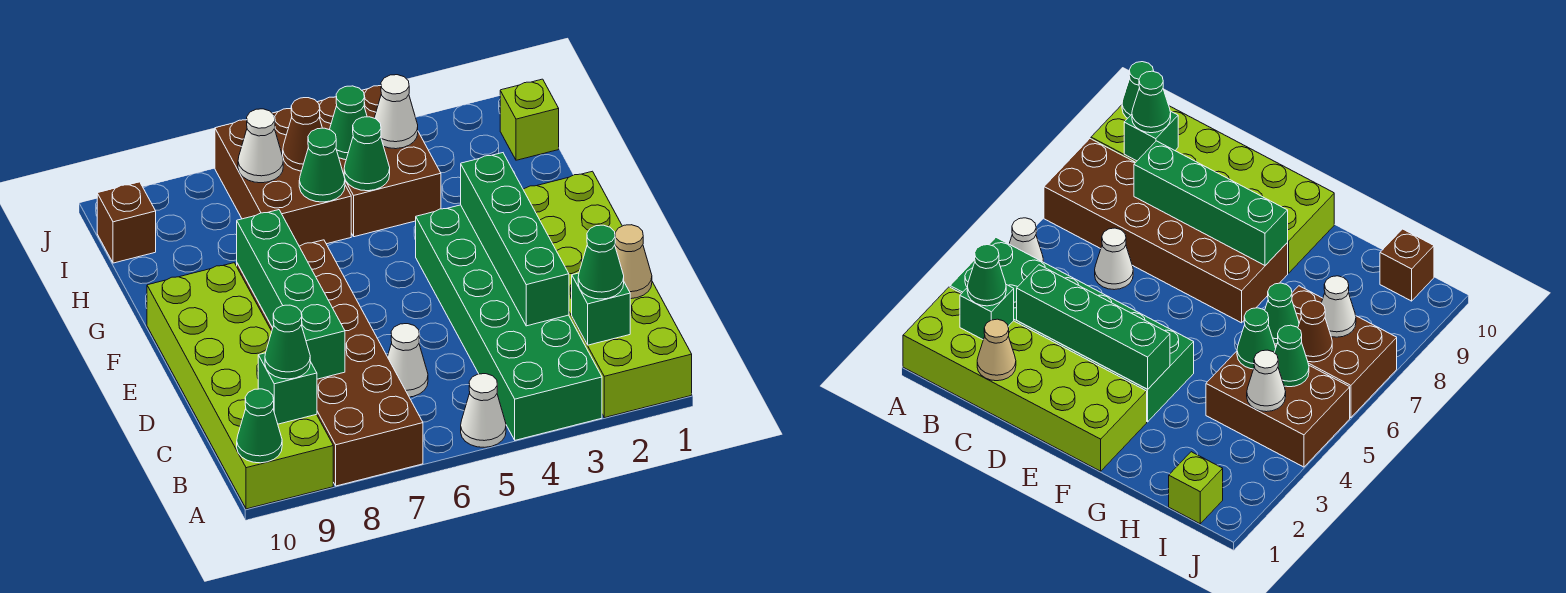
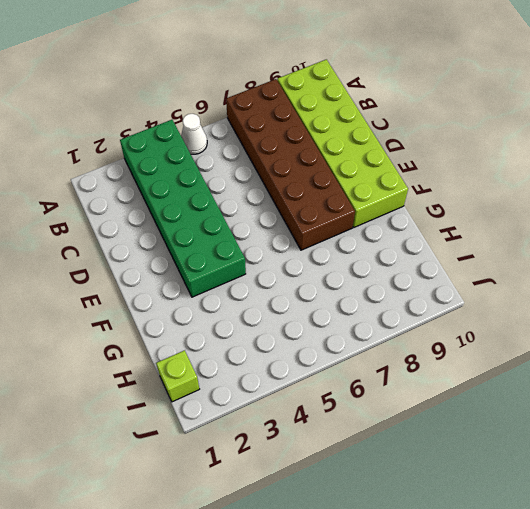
none -> lime 2x6 brick [523,171,692,418]
none -> white 1x1 cone [387,324,428,397]
none -> brown 2x3 brick [318,86,441,237]

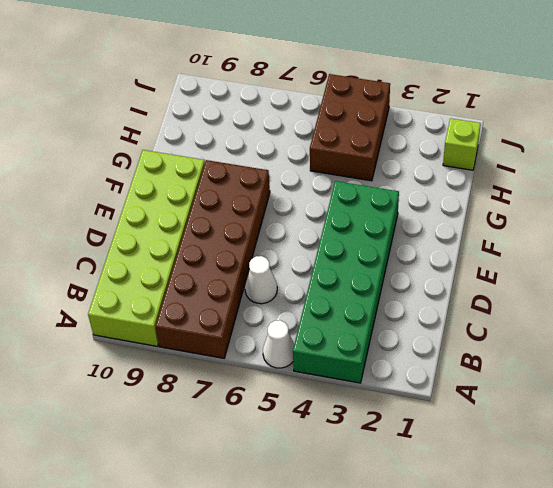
none -> lime 2x6 brick [523,171,692,418]
none -> brown 2x3 brick [215,108,351,246]
none -> brown 1x1 brick [97,182,156,263]

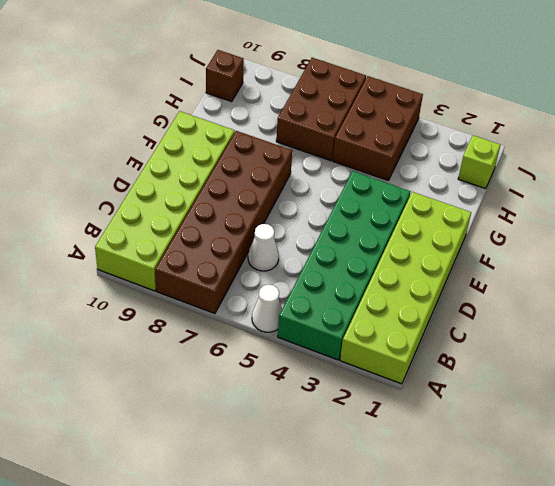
none -> green 1x1 cone [237,389,282,463]
none -> green 1x1 brick [572,273,630,345]
none -> green 1x1 brick [258,353,317,424]

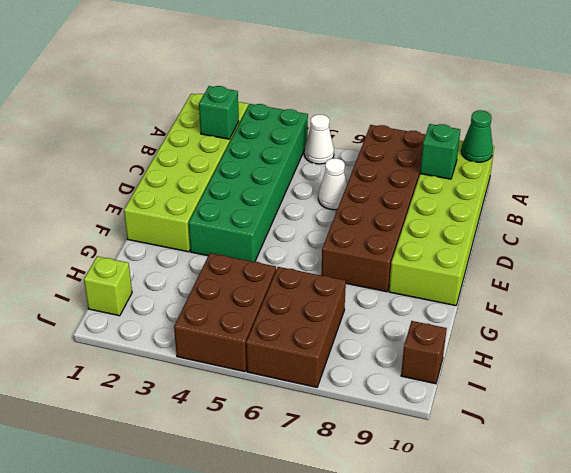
none -> tan 1x1 cone [615,225,652,299]
none -> green 1x4 brick [461,153,569,326]
none -> green 1x4 brick [237,210,345,379]

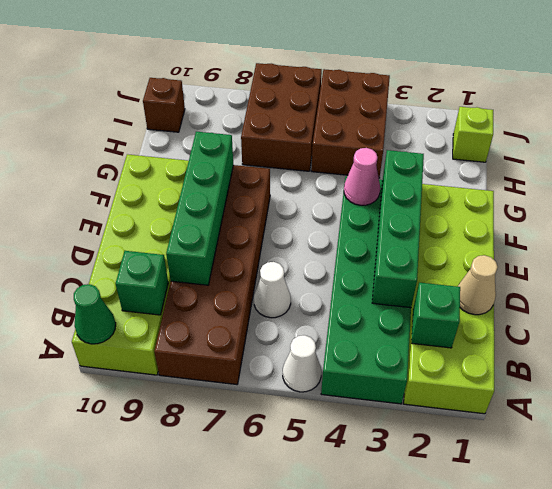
pink 1x1 cone [344,148,380,205] -> none
none -> green 1x1 cone [344,117,390,191]
none -> green 1x1 cone [299,128,345,202]
none -> white 1x1 cone [374,75,418,149]

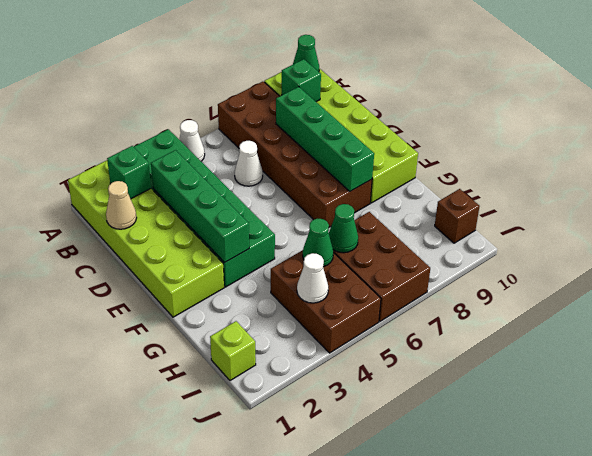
none -> green 1x1 cone [330,86,367,160]
none -> brown 1x1 cone [283,98,322,171]
none -> white 1x1 cone [238,109,283,183]

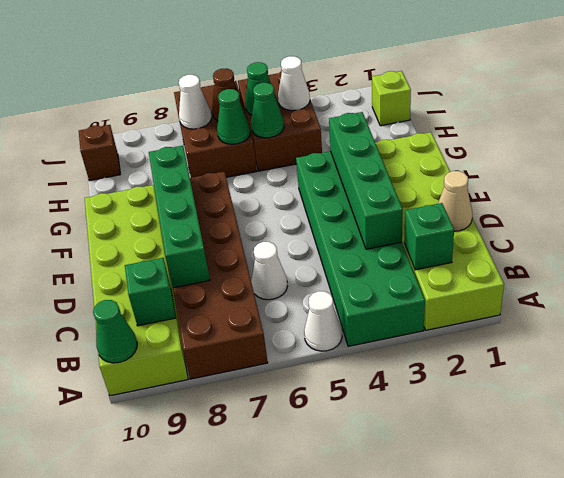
none -> green 1x1 cone [578,225,624,299]
none -> green 1x1 cone [265,305,310,379]

